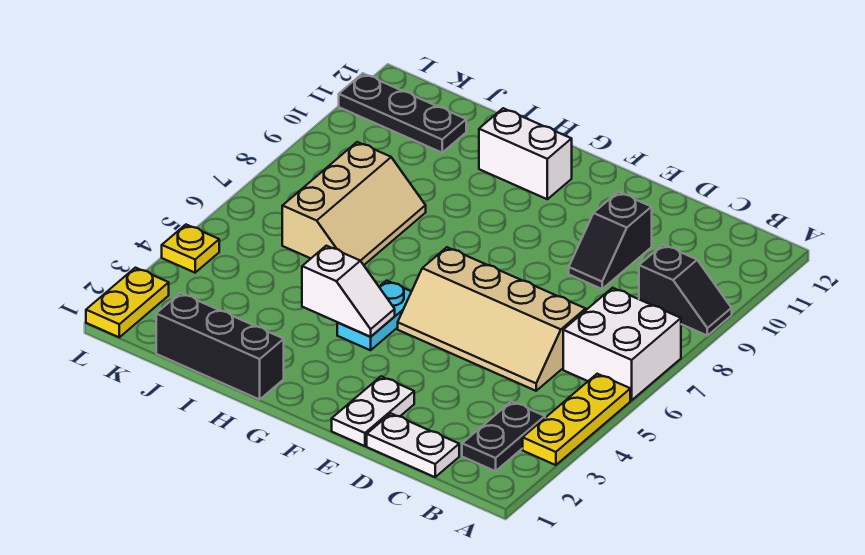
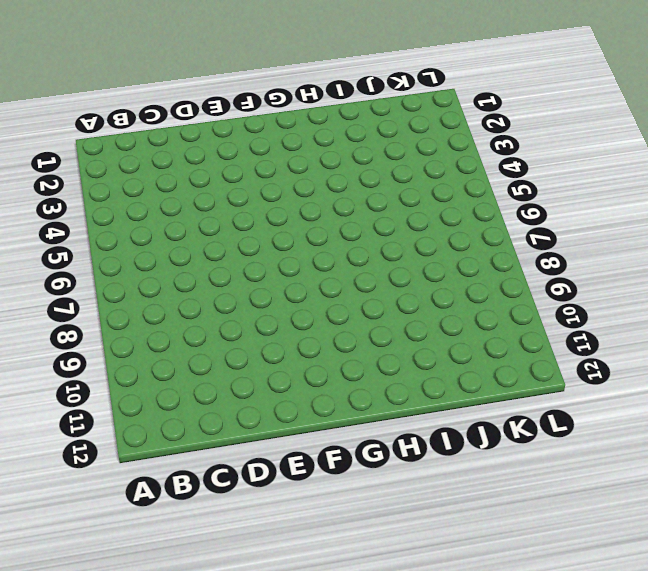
none -> yellow 1x3 plate [523,374,630,465]
none -> white 2x2 brick [563,288,681,400]
none -> black 1x2 slope [639,245,732,336]

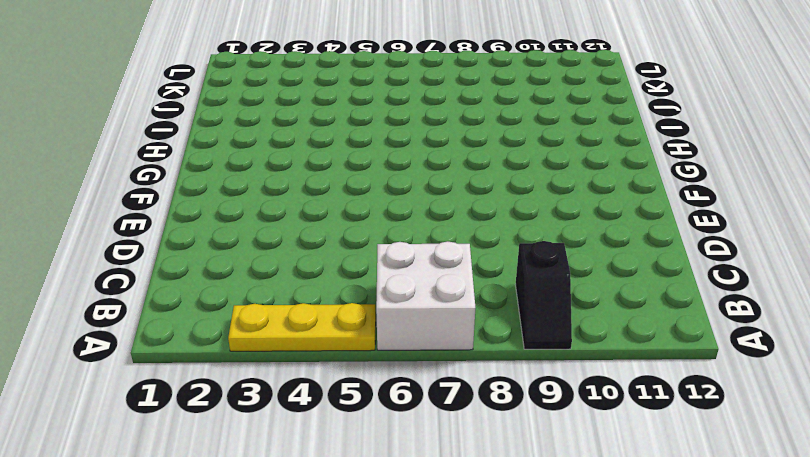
none -> black 1x2 plate [462,401,545,471]
none -> white 1x2 plate [367,414,459,477]
none -> tan 2x4 slope [398,247,586,391]

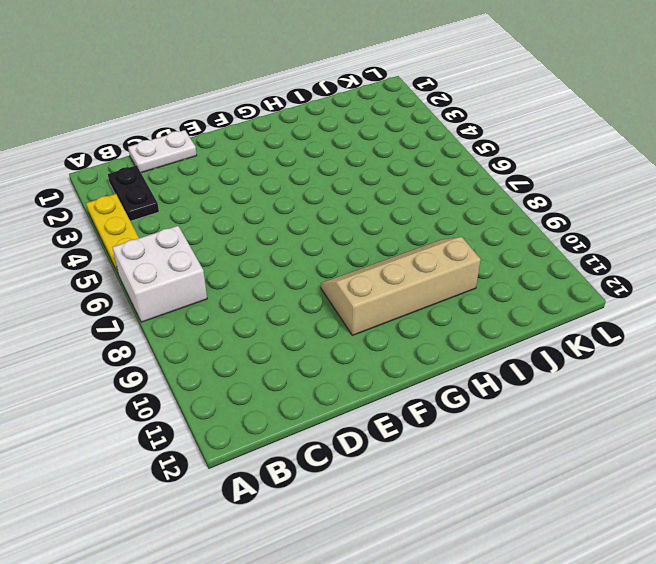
tan 2x4 slope [321,237,481,335] -> tan 2x4 slope moved to [398,247,586,391]
none -> black 1x2 slope [639,245,732,336]
none -> black 1x2 slope [569,192,652,289]
none -> white 1x2 plate [332,376,414,446]

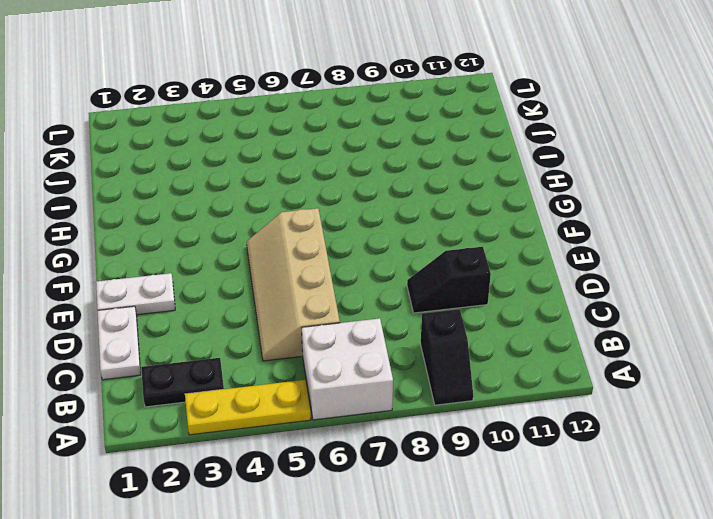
none -> cyan 1x2 plate [337,281,411,350]
none -> white 1x2 brick [479,108,572,199]
none -> black 1x3 brick [156,293,284,399]

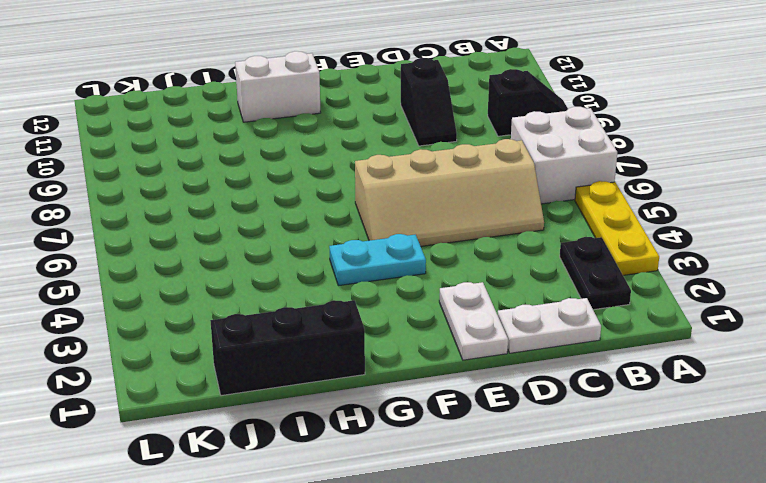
cyan 1x2 plate [329,234,426,286] -> cyan 1x2 plate turned to [337,281,411,350]
none -> tan 2x3 slope [282,142,426,265]
none -> black 1x3 plate [339,73,466,153]
none -> yellow 1x2 plate [86,268,169,337]

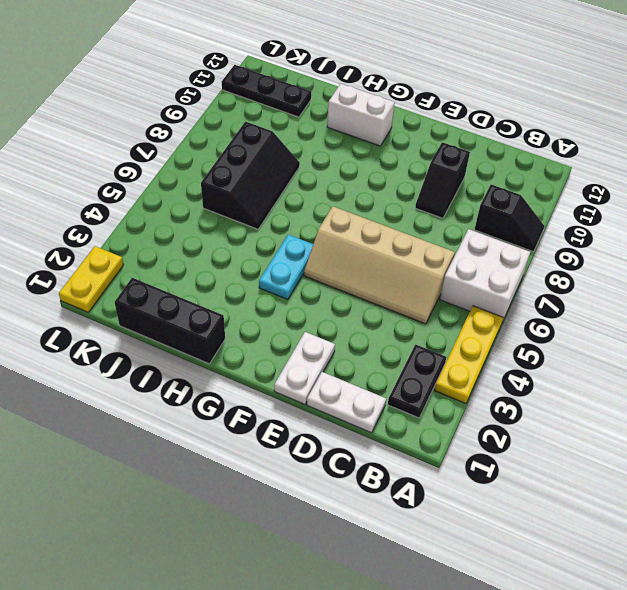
black 2x3 slope [201,122,300,229] -> tan 2x3 slope [282,142,426,265]
none -> yellow 1x1 plate [162,225,219,273]
none -> white 1x2 slope [302,246,395,337]

